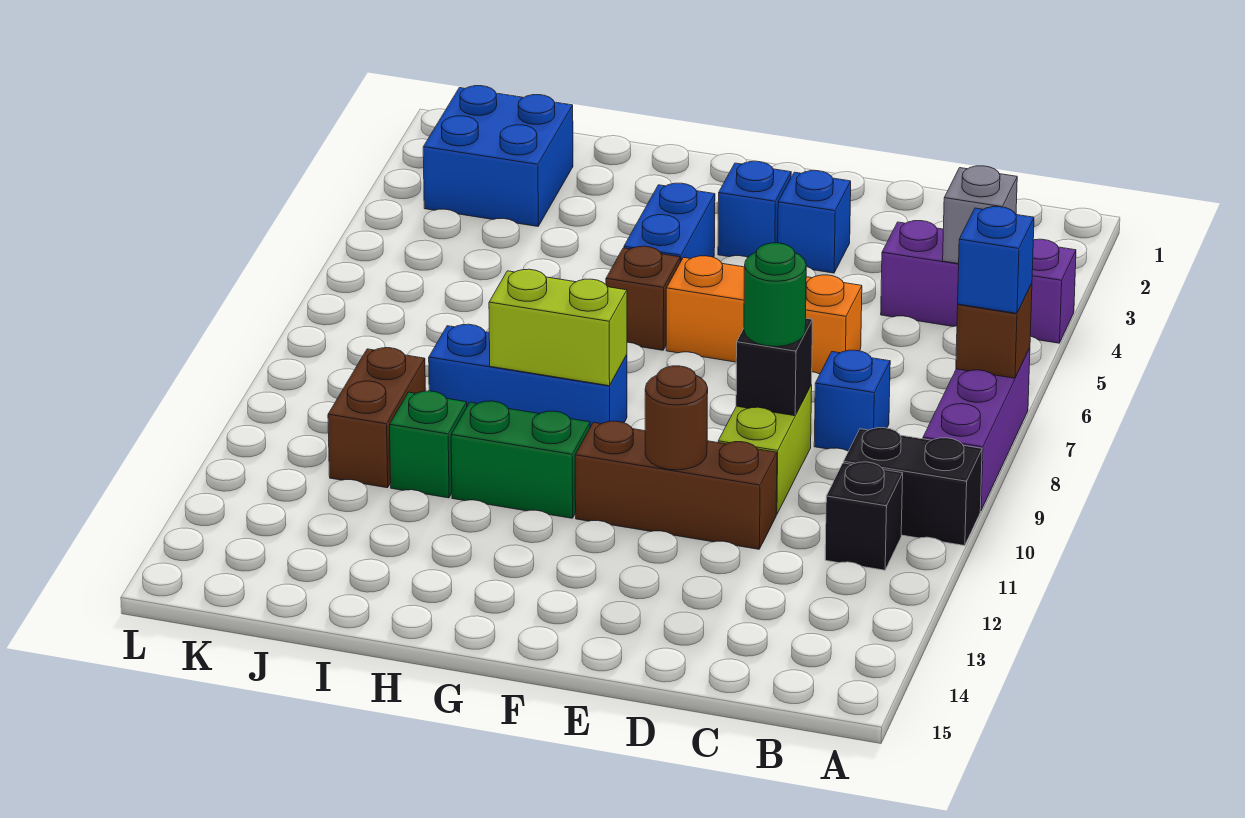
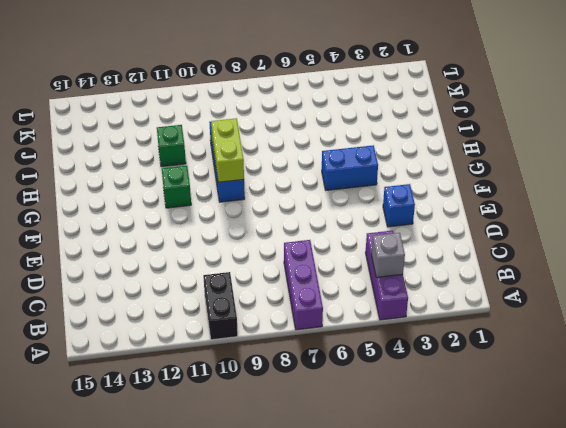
purple 1x3 brick [284,240,323,330] -> purple 1x3 brick turned to [923,348,1030,511]
green 1x1 brick [162,166,191,208] -> green 1x2 brick [451,401,590,518]
none -> black 1x1 brick [825,462,903,570]
none -> blue 1x1 brick [814,350,890,451]
none -> orange 1x3 brick [666,256,862,374]

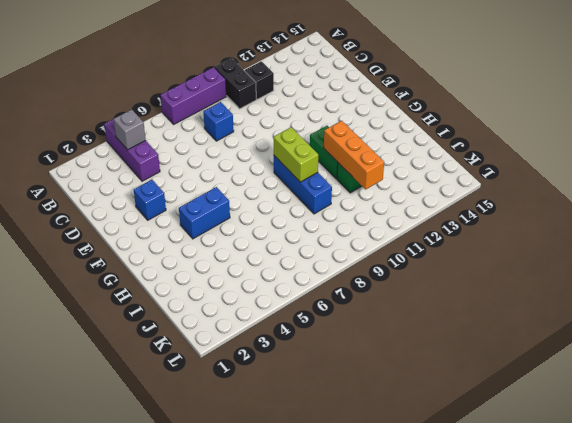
orange 1x3 brick [324,121,384,189] -> orange 1x3 brick moved to [666,256,862,374]
none -> lime 1x2 brick [718,385,812,515]
none -> brown 1x3 brick [575,421,777,549]
none -> blue 1x1 brick [718,161,791,257]

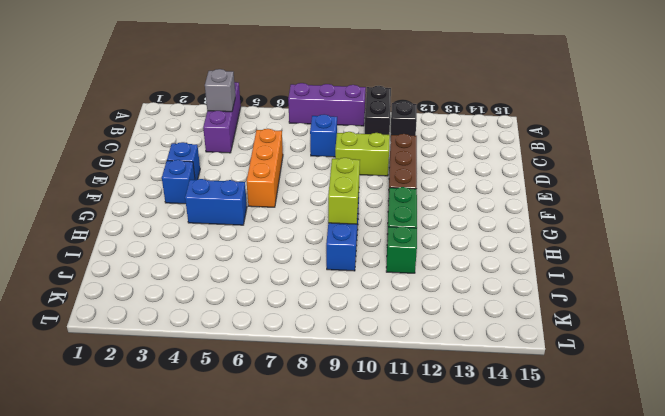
none -> brown 1x1 brick [606,246,680,350]
none -> blue 2x2 brick [423,86,573,227]
none -> brown 1x2 brick [328,348,425,488]

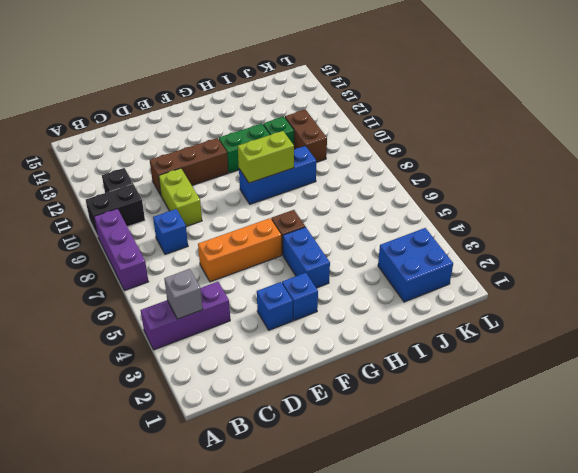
none -> brown 1x1 brick [956,284,1032,378]
none -> black 1x1 brick [736,318,813,416]
none -> brown 1x1 round brick [645,366,708,470]

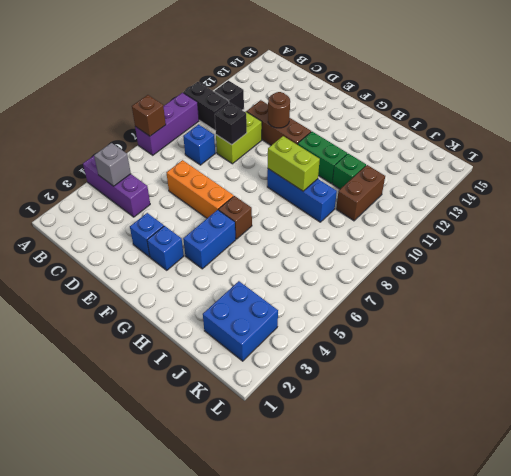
none -> blue 1x1 brick [958,207,1034,313]
none -> green 1x1 round brick [744,243,806,347]

